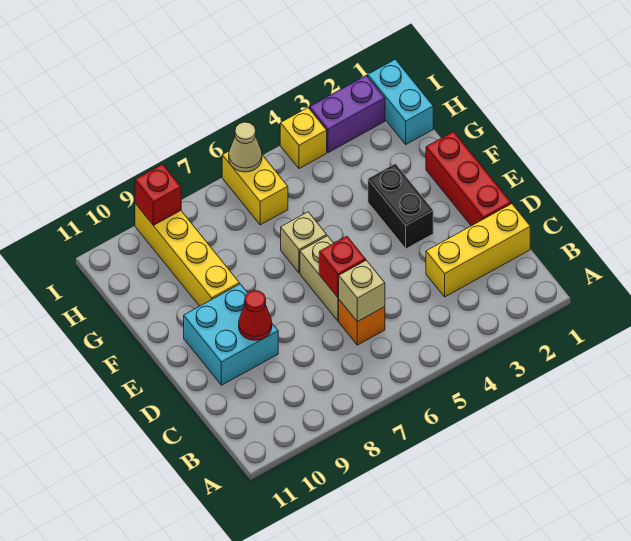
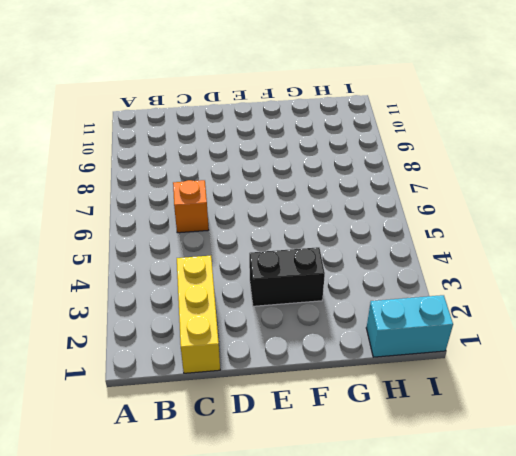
none -> red 1x3 brick [426,131,511,226]
none -> tan 1x2 brick [300,236,339,321]
none -> cyan 2x2 brick [184,284,278,385]

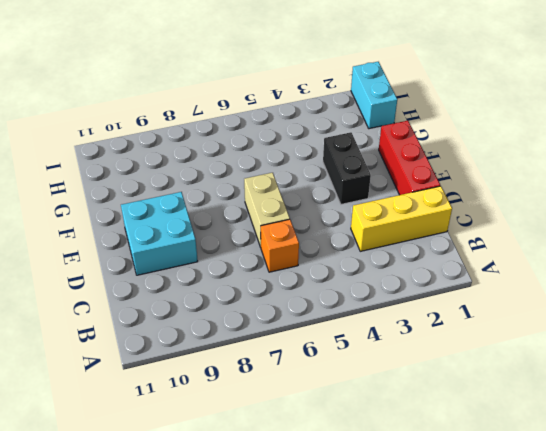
none -> tan 1x1 brick [281,212,327,273]
none -> yellow 1x4 brick [135,203,239,306]
none -> yellow 1x2 brick [222,151,288,225]

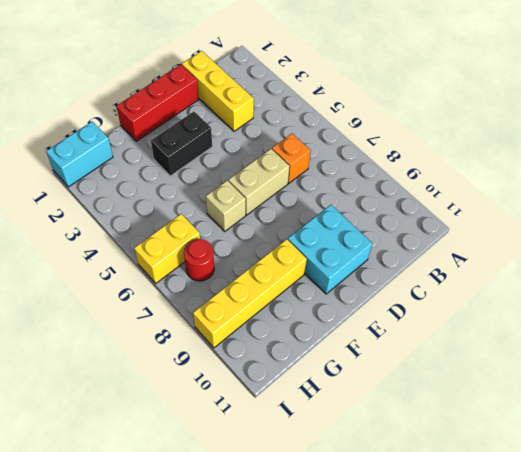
red 1x1 round brick [184,239,214,281] -> none
none -> purple 1x2 brick [310,76,385,153]
none -> yellow 1x1 brick [280,108,327,169]
none -> tan 1x1 brick [338,260,385,322]

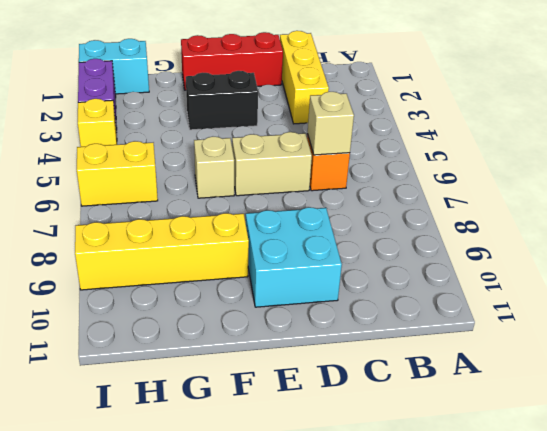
none -> red 1x1 brick [319,236,366,297]
none -> red 1x1 cone [239,291,272,340]
none -> tan 1x1 cone [229,122,262,172]

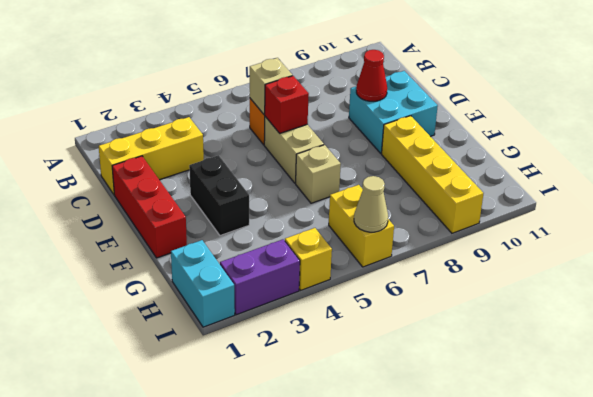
none -> red 1x1 brick [135,164,181,226]

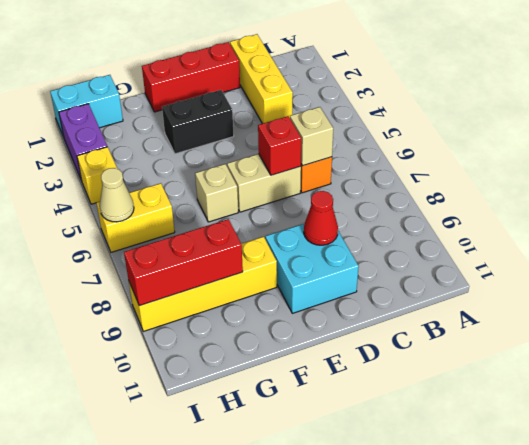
red 1x3 brick [124,219,243,306] -> red 1x1 brick [135,164,181,226]

